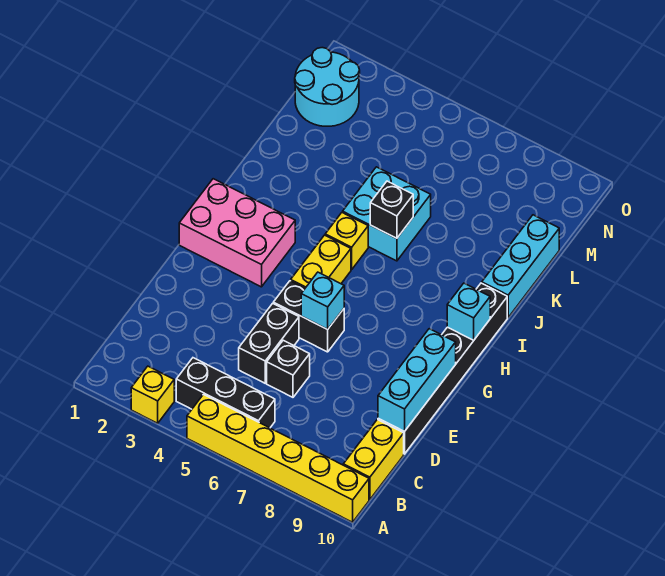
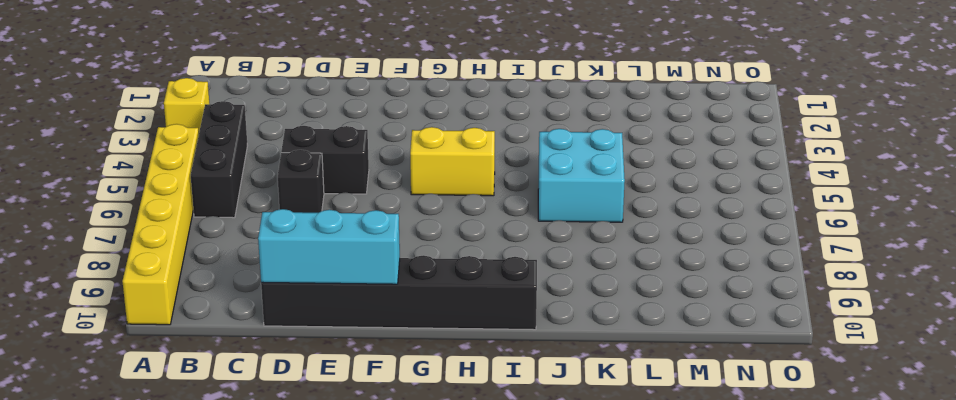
none -> yellow 1x2 brick [343,420,404,500]
none -> black 1x2 brick [273,281,344,352]
none -> pink 2x3 brick [179,179,295,287]

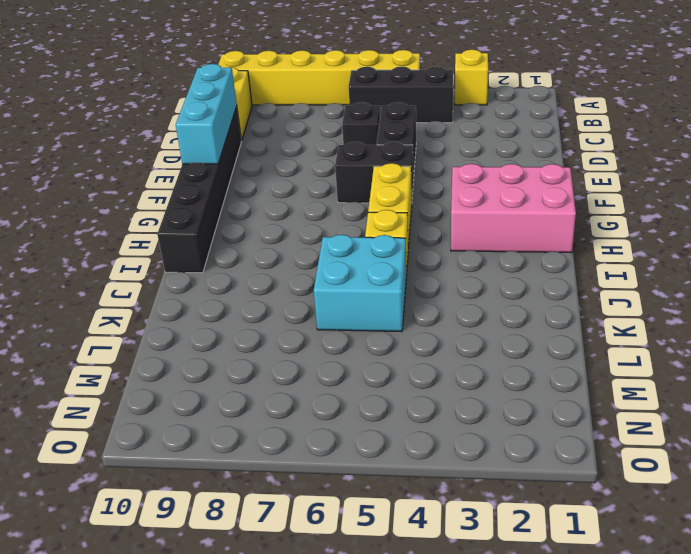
none -> cyan 1x3 brick [482,215,559,317]
none -> cyan 2x2 round brick [295,48,360,126]
none -> cyan 1x1 brick [301,272,344,329]

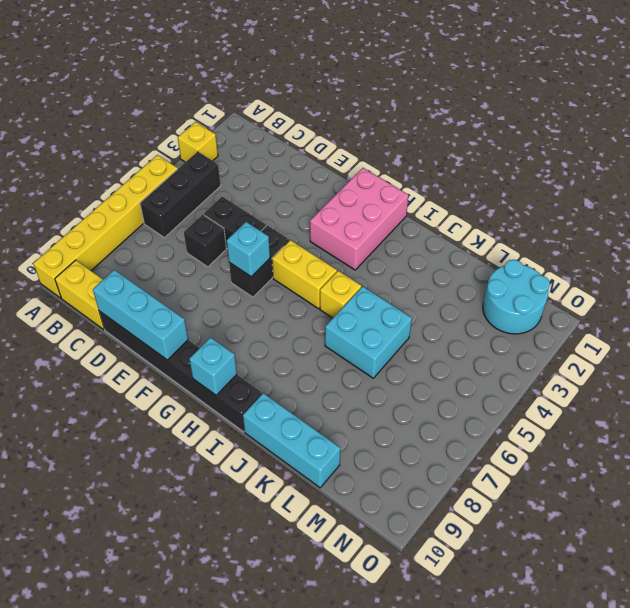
none -> black 1x1 brick [370,181,413,238]

